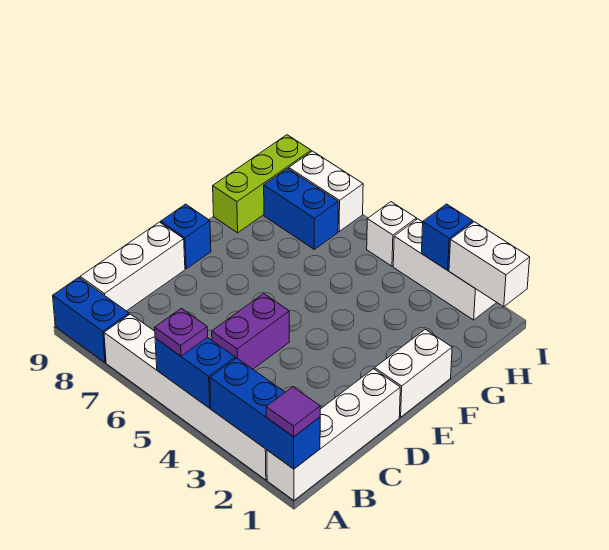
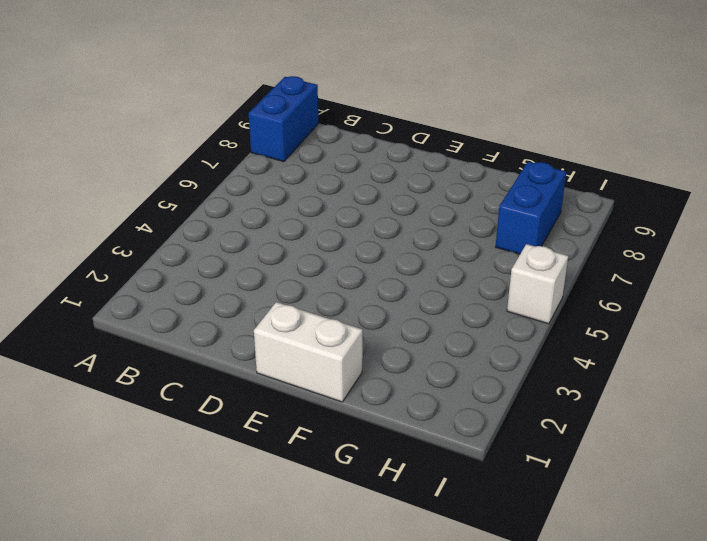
none -> white 1x4 brick [267,369,400,500]
none -> white 1x6 brick [104,314,267,480]
none -> white 1x3 brick [80,222,185,311]

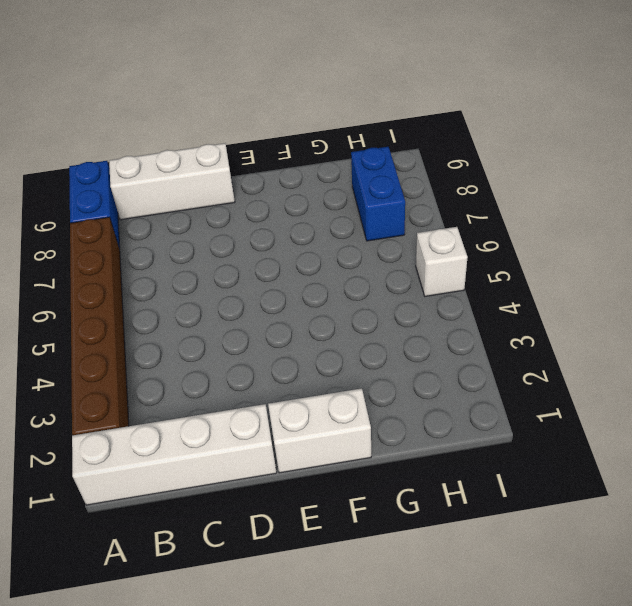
brown 1x6 brick [70,217,129,435] -> white 1x6 brick [104,314,267,480]
none -> purple 1x2 brick [212,294,289,369]
none -> blue 1x1 brick [161,204,211,269]
none -> lime 1x3 brick [213,135,311,233]

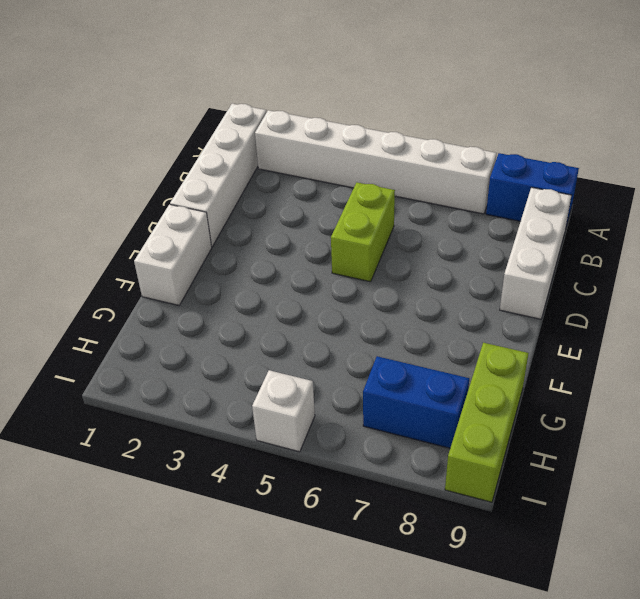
lime 1x2 brick [331,182,395,282] -> purple 1x2 brick [212,294,289,369]
none -> blue 1x1 brick [161,204,211,269]
none -> white 1x3 brick [393,219,497,320]
none -> white 1x2 brick [289,151,363,231]

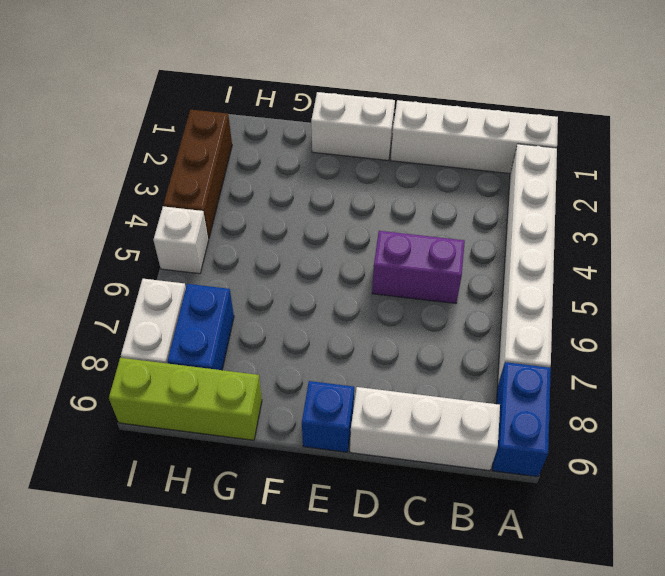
brown 1x3 brick [163,110,232,239] -> white 1x3 brick [393,219,497,320]
none -> blue 1x3 brick [210,358,320,469]
none -> blue 1x2 brick [155,337,235,408]
none -> white 1x2 brick [449,222,530,307]

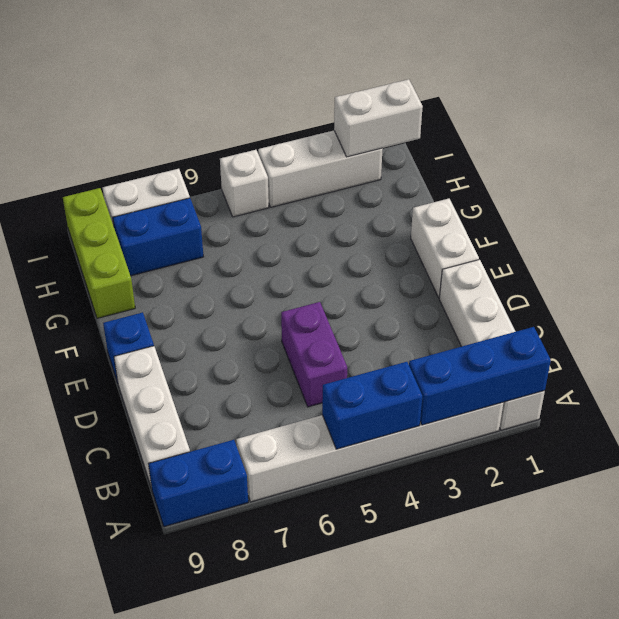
none -> blue 1x1 brick [421,204,473,270]
none -> purple 1x1 tile [266,387,320,437]
none -> purple 1x1 plate [155,308,208,356]

